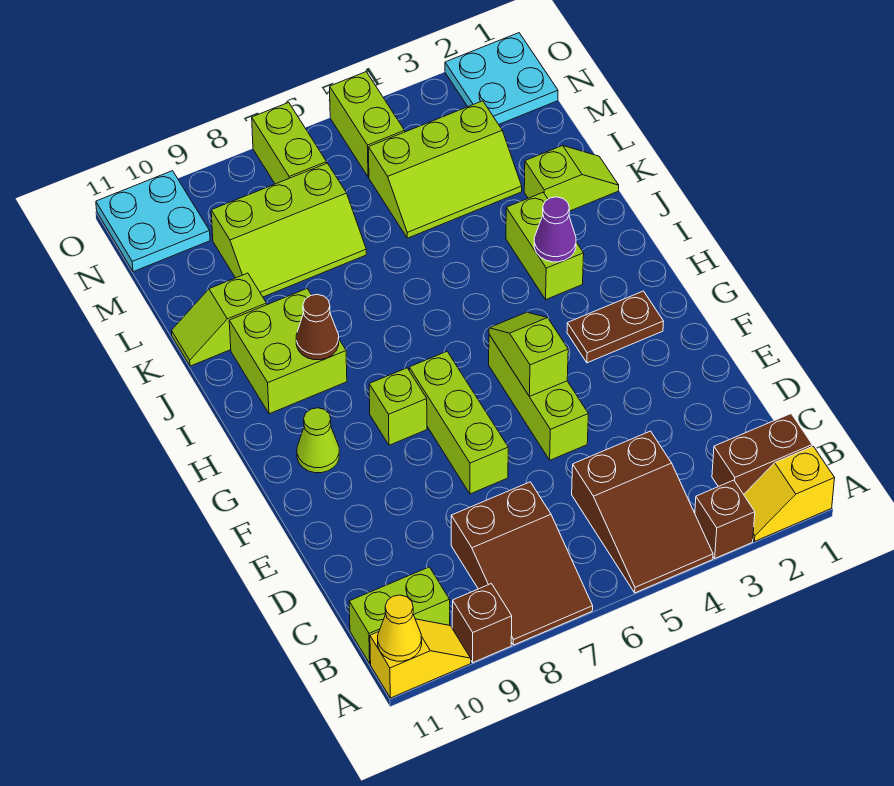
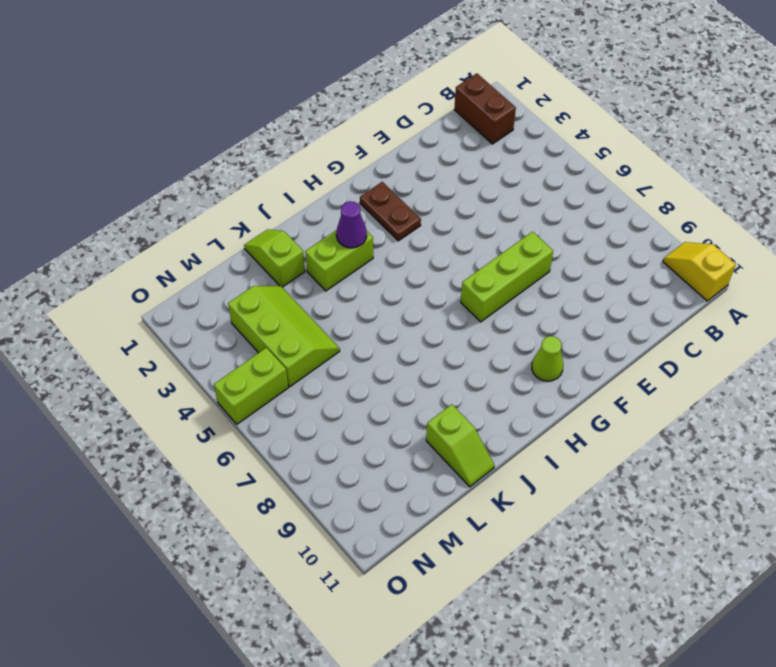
none -> yellow 1x2 slope [744,446,835,541]
none -> brown 1x1 brick [695,480,755,558]
none -> brown 2x3 slope [572,431,713,593]

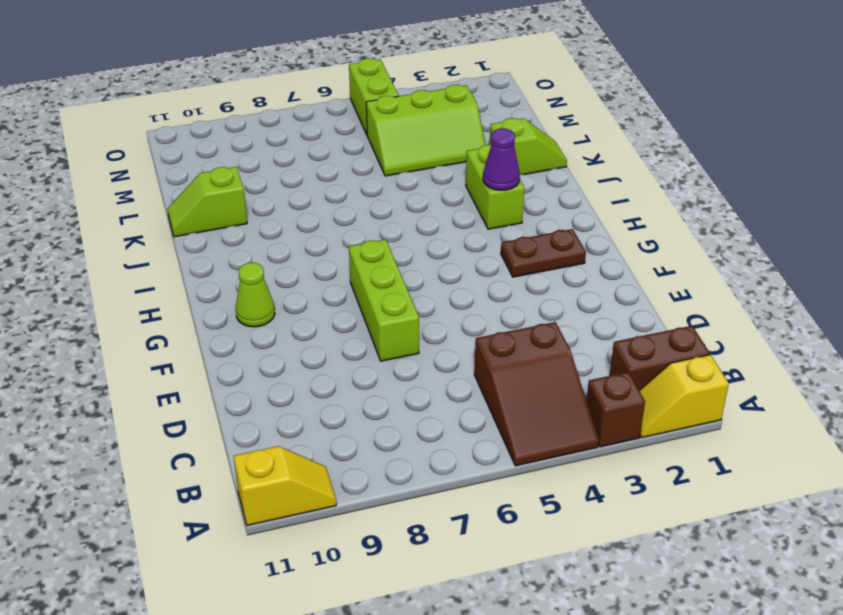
none -> brown 2x3 slope [451,482,593,645]
none -> brown 1x1 brick [452,584,512,663]
none -> lime 1x2 brick [349,567,450,663]

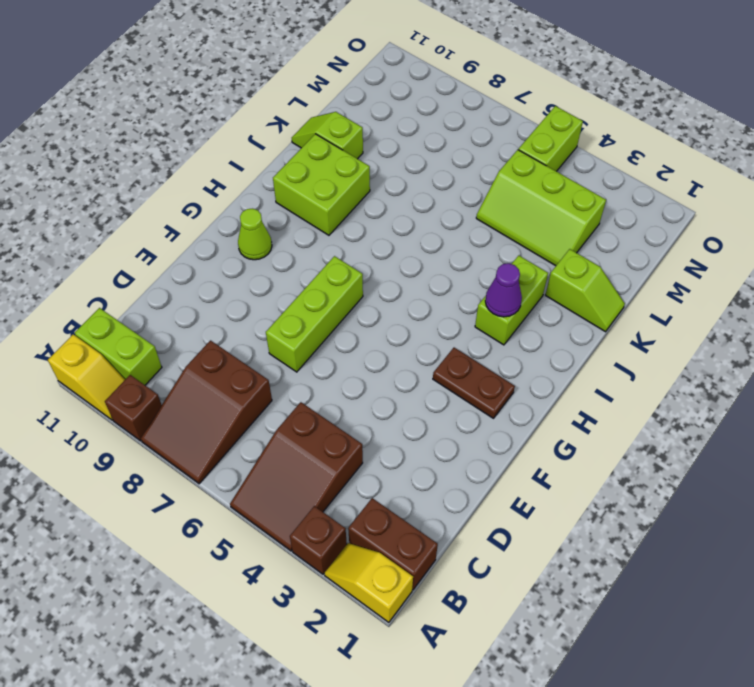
none -> lime 1x3 brick [489,335,588,460]
none -> lime 1x1 brick [369,368,427,445]
none -> lime 2x3 slope [211,163,366,297]

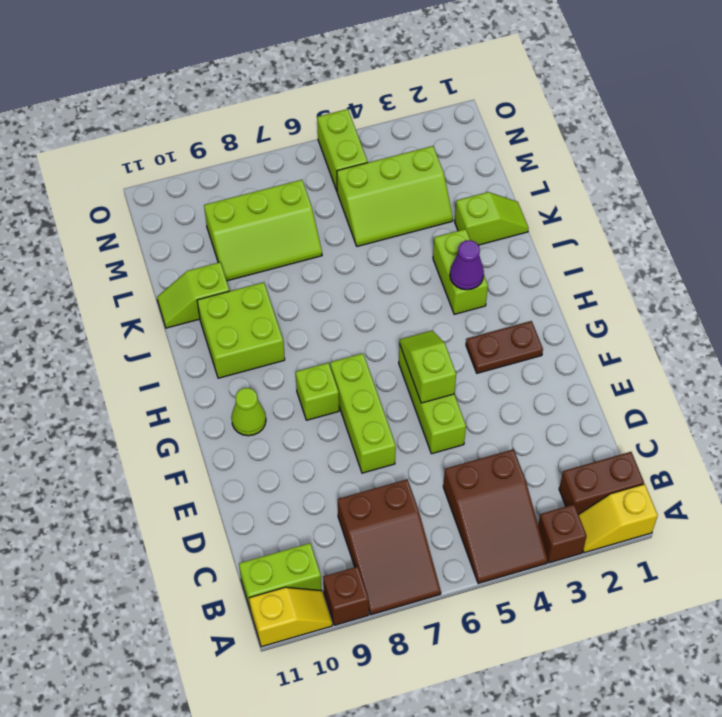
none -> cyan 2x2 plate [445,33,558,124]
none -> lime 1x2 brick [252,102,327,184]
none -> cyan 2x2 plate [96,171,210,272]

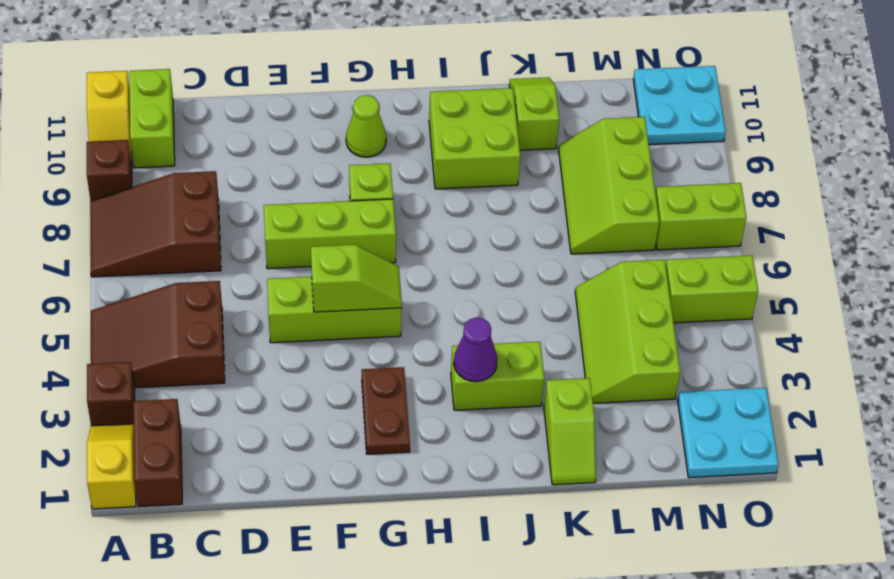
none -> yellow 1x1 cone [378,595,422,661]
none -> brown 1x1 cone [296,294,339,360]

